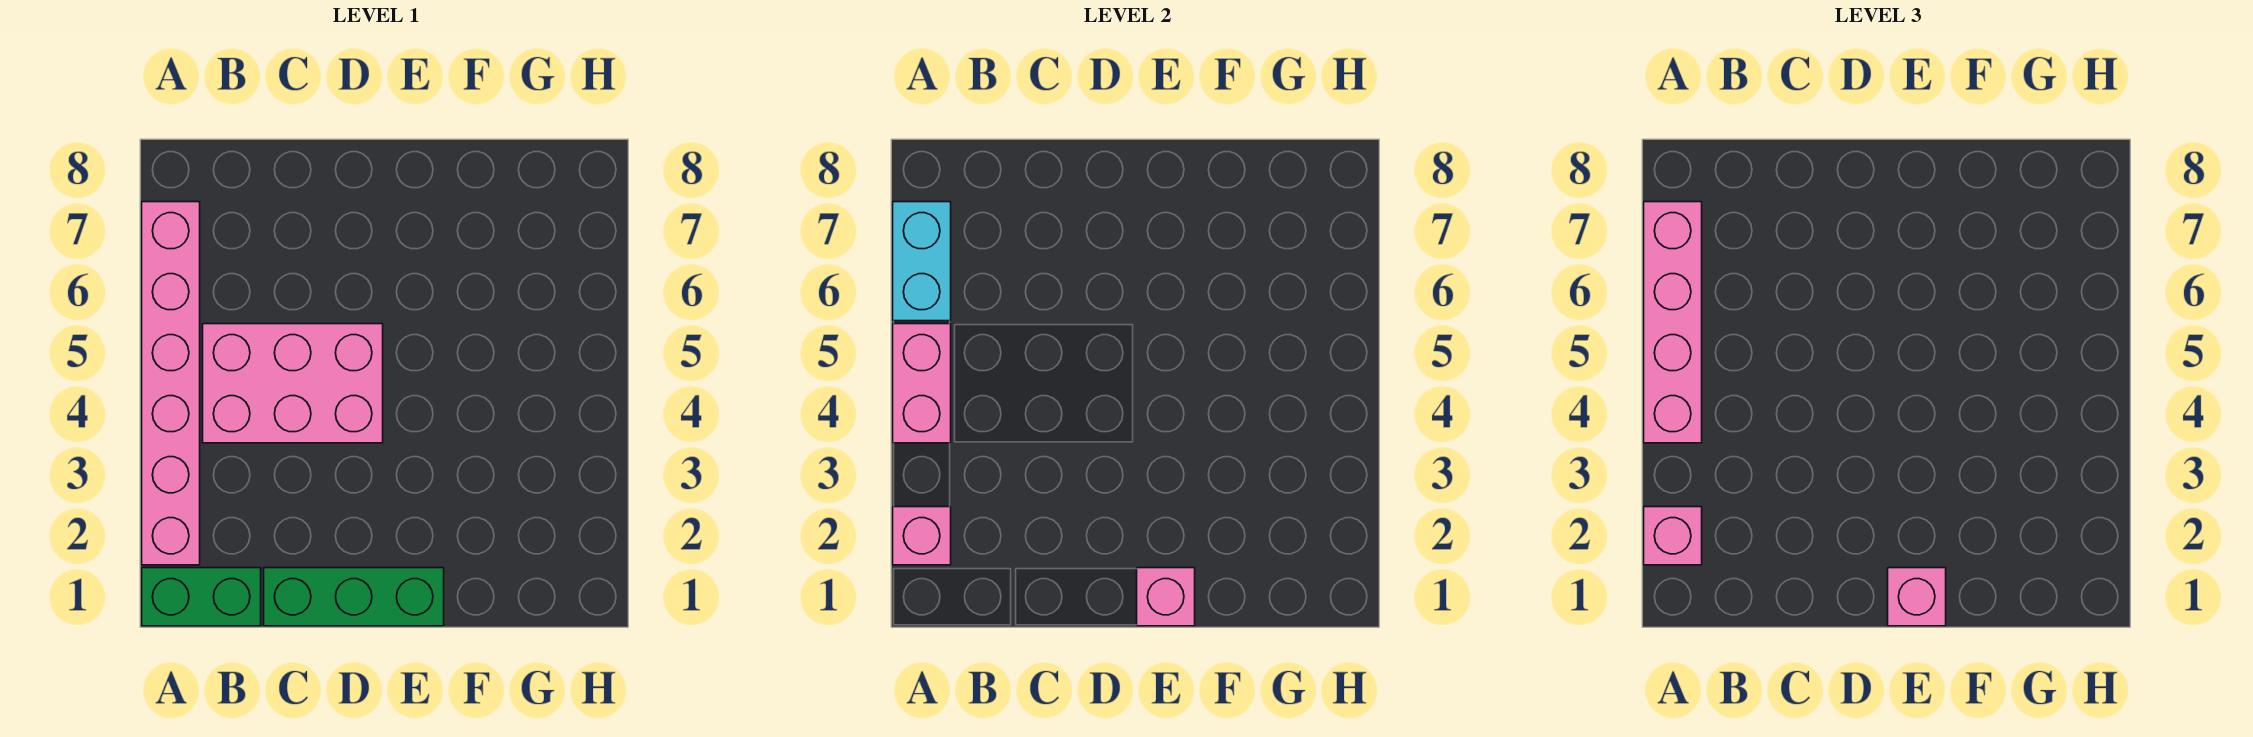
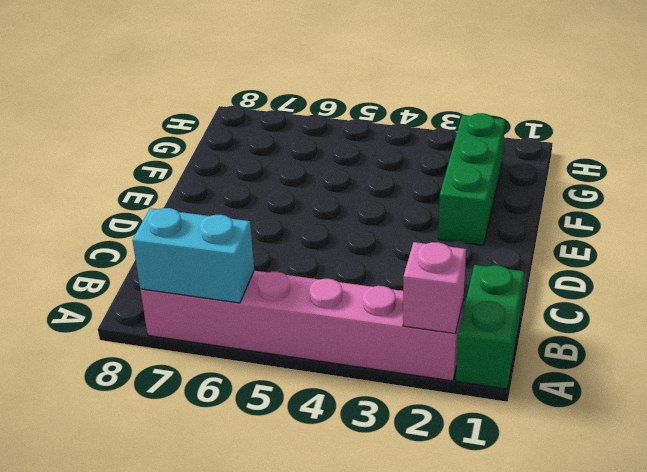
green 1x3 brick [438,113,505,245] -> green 1x3 brick moved to [264,568,444,626]
none -> pink 2x3 brick [203,324,383,443]
none -> pink 1x2 brick [893,324,951,443]

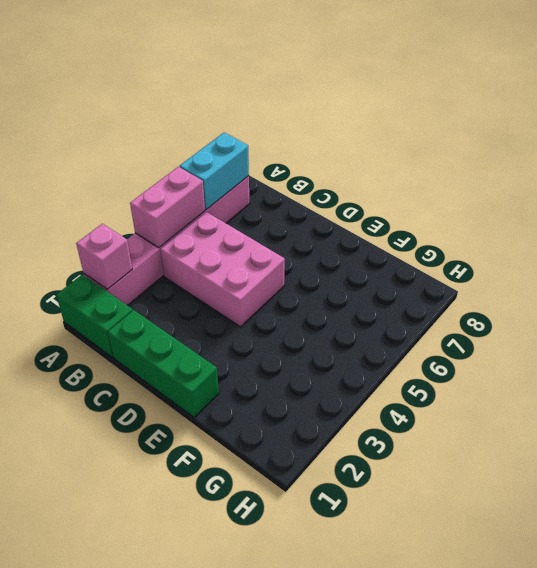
none -> pink 1x1 brick [1137,568,1195,626]
none -> pink 1x1 brick [1644,507,1702,565]

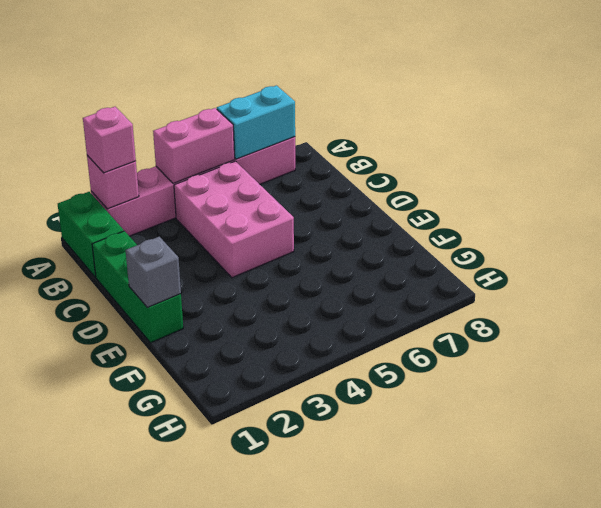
grey 1x1 brick [126,237,181,308] -> pink 1x1 brick [1137,568,1195,626]
none -> pink 1x4 brick [1644,202,1702,443]
none -> pink 1x1 brick [1888,568,1946,626]

